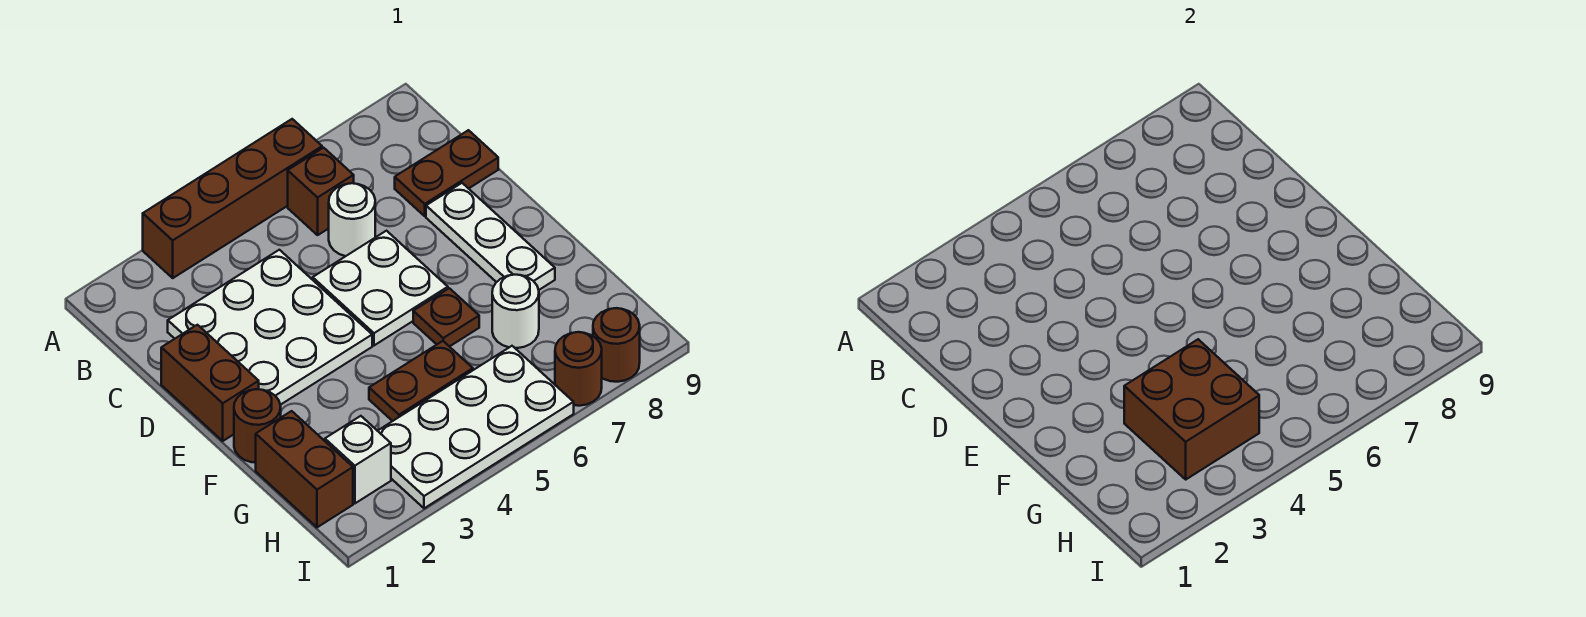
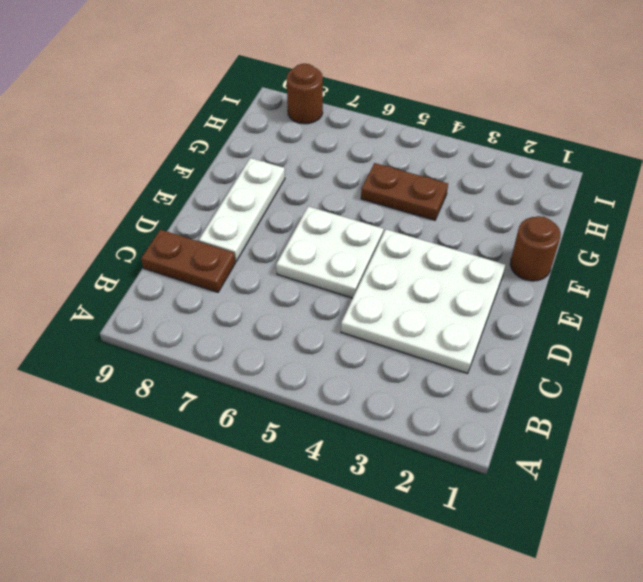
none -> brown 1x4 brick [143,119,322,278]
none -> brown 1x1 brick [288,148,354,235]
none -> white 1x1 round brick [329,183,375,256]

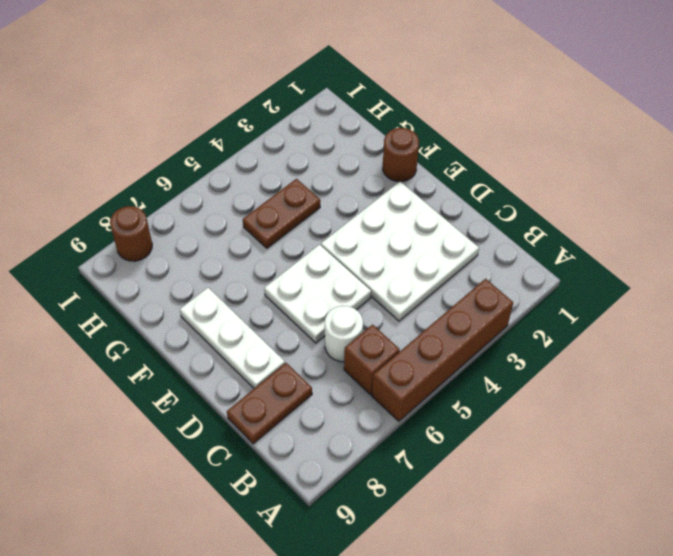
none -> brown 1x2 brick [161,325,259,441]
none -> brown 1x1 plate [413,288,479,347]
none -> brown 1x2 brick [256,411,353,527]

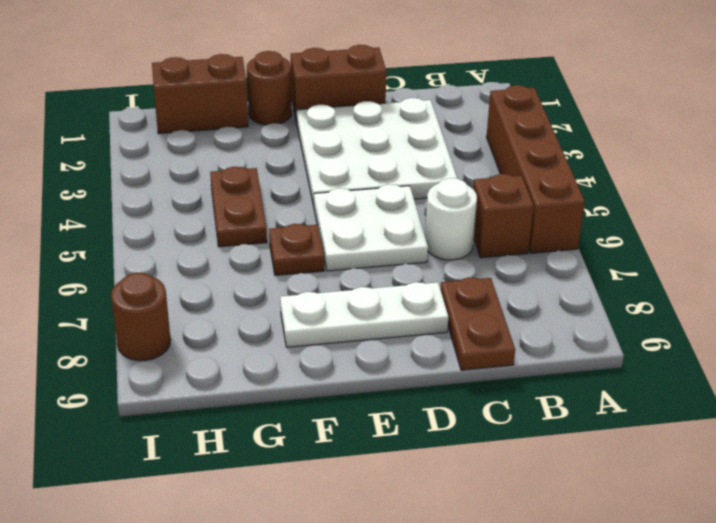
none -> white 1x1 round brick [492,275,539,348]
none -> white 1x1 brick [325,416,391,503]
none -> white 2x4 plate [378,346,574,508]

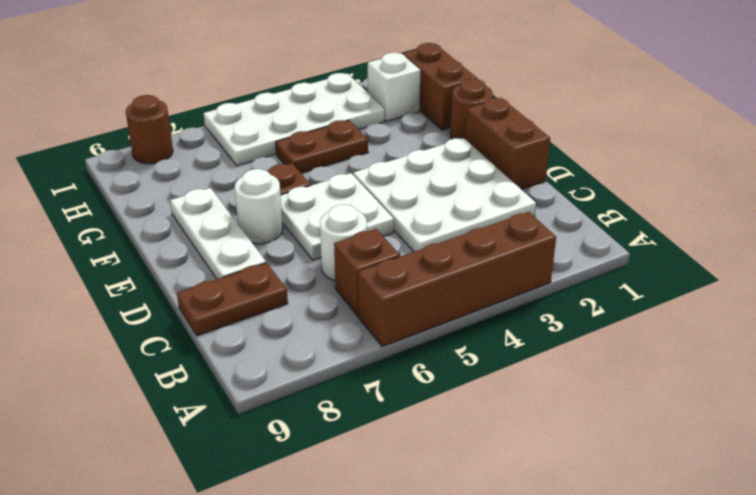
white 1x1 round brick [235,169,283,244] -> white 1x1 round brick moved to [492,275,539,348]
none -> brown 1x1 round brick [555,332,602,406]
none -> brown 2x2 brick [1124,339,1259,479]

